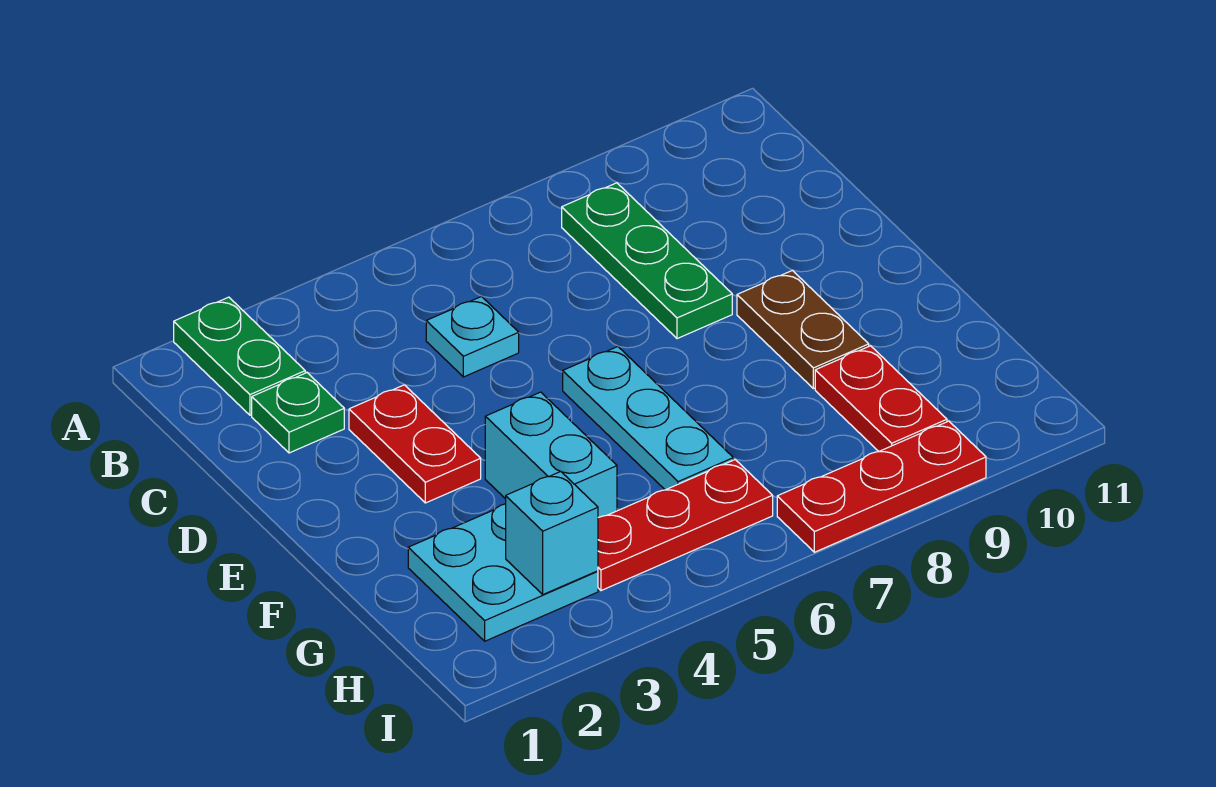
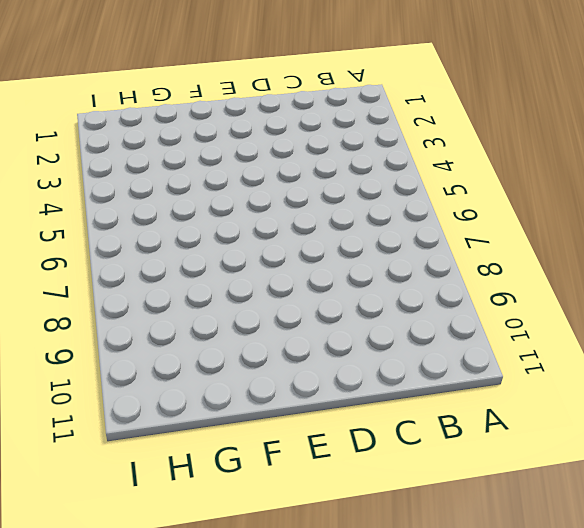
none -> green 1x2 plate [174,297,305,415]
none -> green 1x3 plate [562,183,732,339]
none -> green 1x1 plate [252,373,344,453]

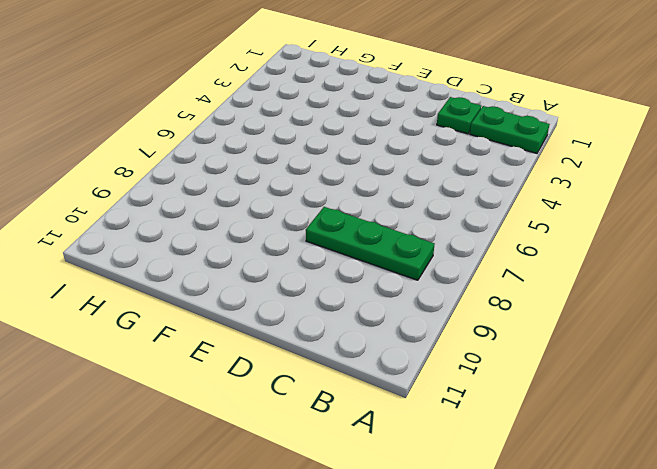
none -> cyan 1x1 plate [426,297,519,377]
none -> red 1x2 plate [349,385,481,503]
none -> cyan 1x3 plate [563,347,733,490]

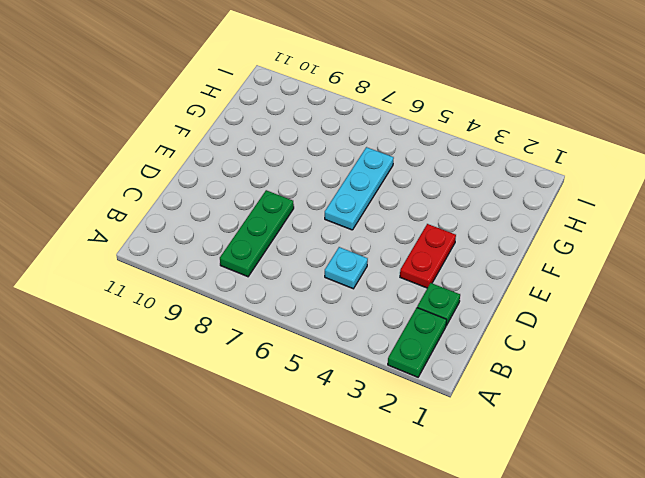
none -> brown 1x2 plate [737,270,869,389]
none -> cyan 1x2 brick [485,392,617,517]
none -> cyan 2x2 plate [408,504,598,641]

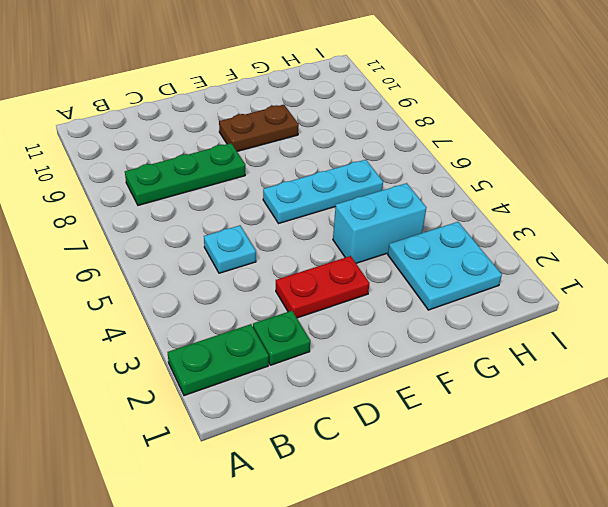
none -> red 1x2 plate [815,346,947,451]
none -> red 1x3 plate [598,460,773,591]
none -> red 1x3 plate [777,421,986,552]

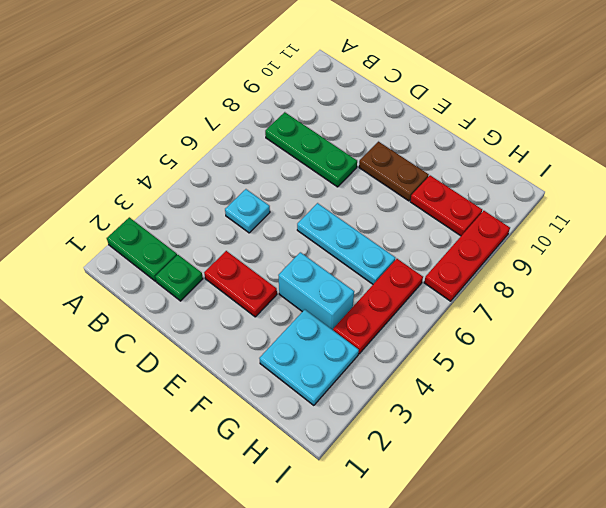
none -> cyan 1x1 brick [506,471,598,594]

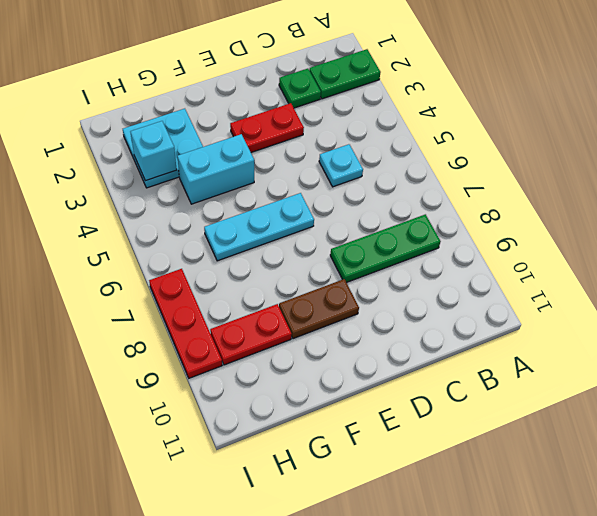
none -> red 1x3 plate [598,460,773,591]

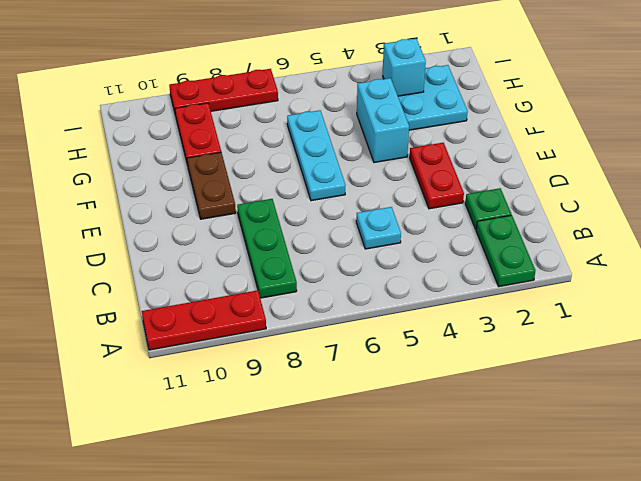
red 1x3 plate [142,290,266,350] -> red 1x3 plate moved to [598,460,773,591]

